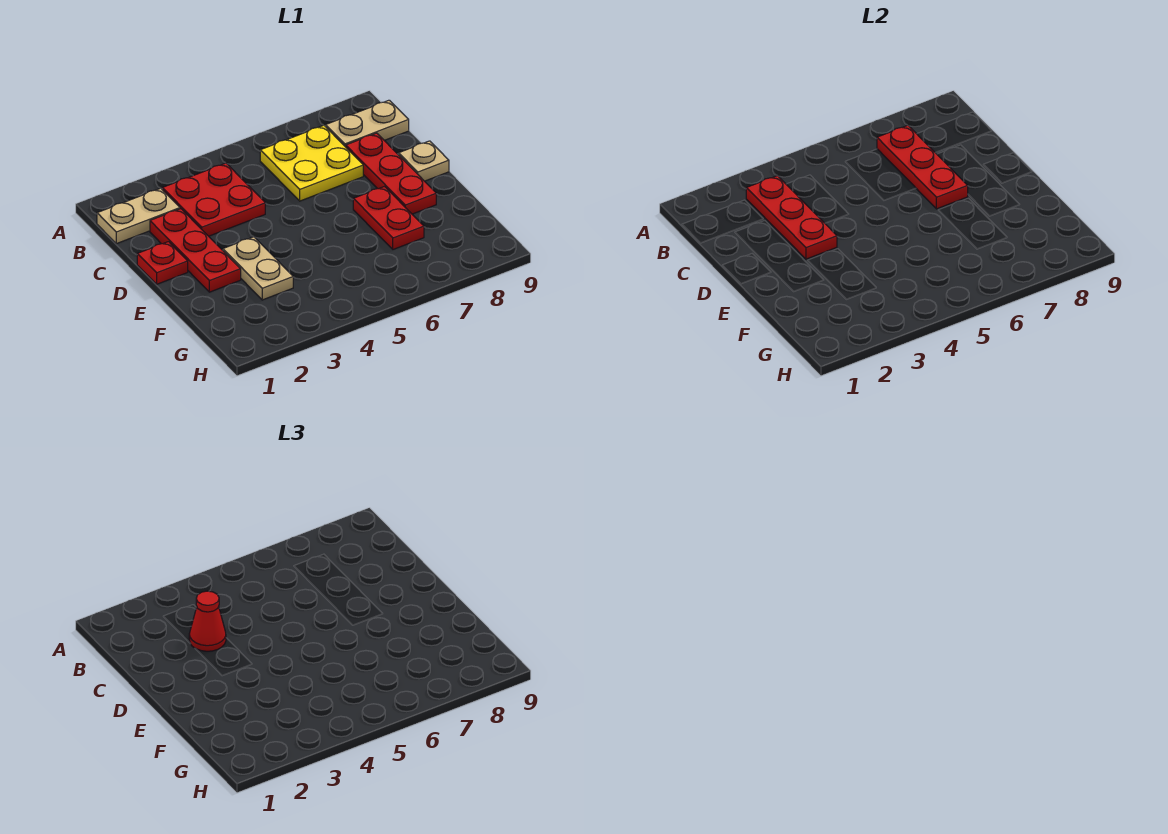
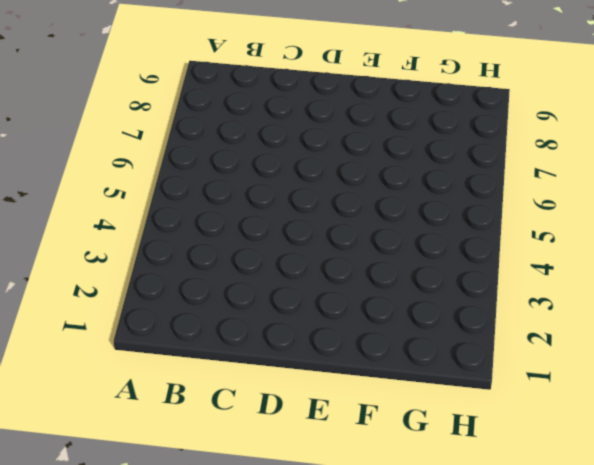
none -> tan 1x2 plate [97,188,180,244]
none -> red 2x2 plate [162,163,265,236]
none -> yellow 2x2 plate [260,125,363,201]

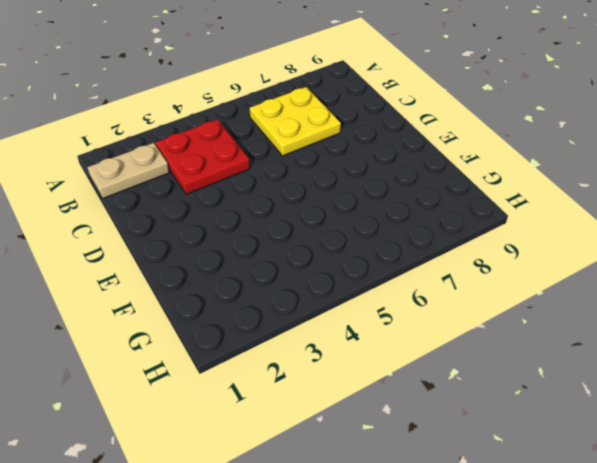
none -> tan 1x2 plate [326,100,409,147]
none -> red 1x3 plate [150,209,241,292]
none -> red 1x3 plate [346,133,436,214]

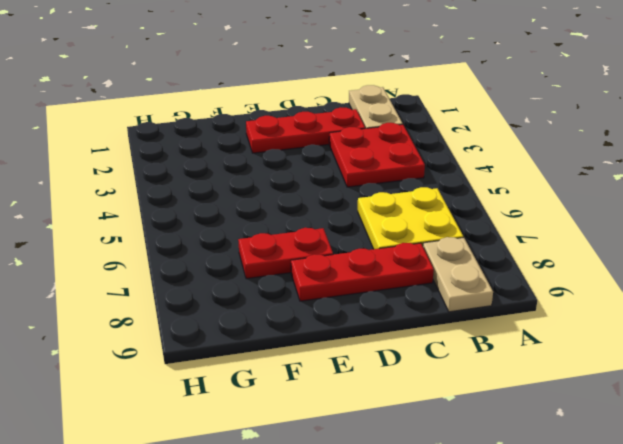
none -> red 1x1 plate [137,242,188,284]
none -> tan 1x1 plate [399,141,449,181]
none -> tan 1x2 plate [223,237,293,300]

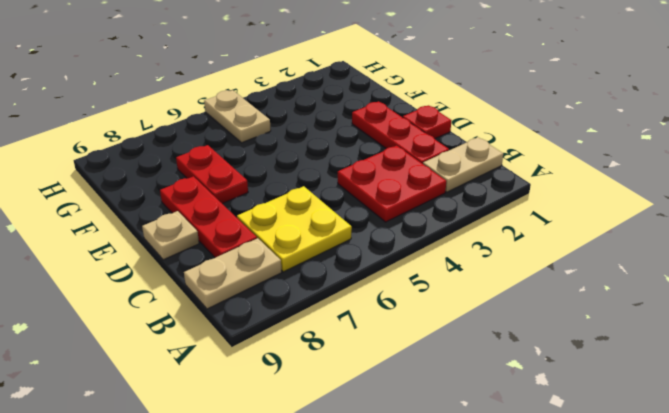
tan 1x2 plate [204,90,271,143] -> tan 1x2 plate moved to [223,237,293,300]
none -> red 1x3 plate [746,176,837,259]
none -> red 1x3 plate [877,125,968,209]
none -> red 1x1 cone [189,591,226,651]

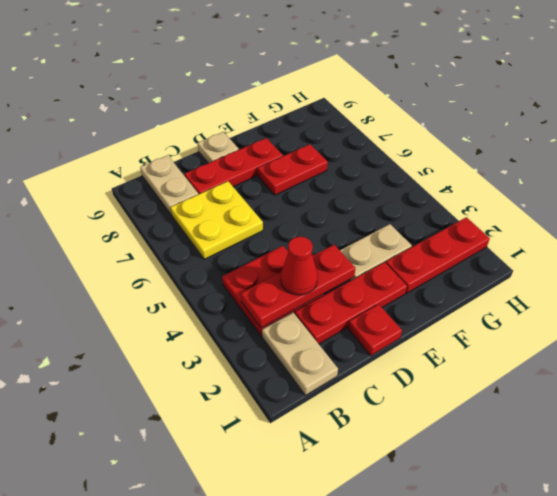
red 1x3 plate [386,217,490,293] -> red 1x3 plate moved to [877,125,968,209]

